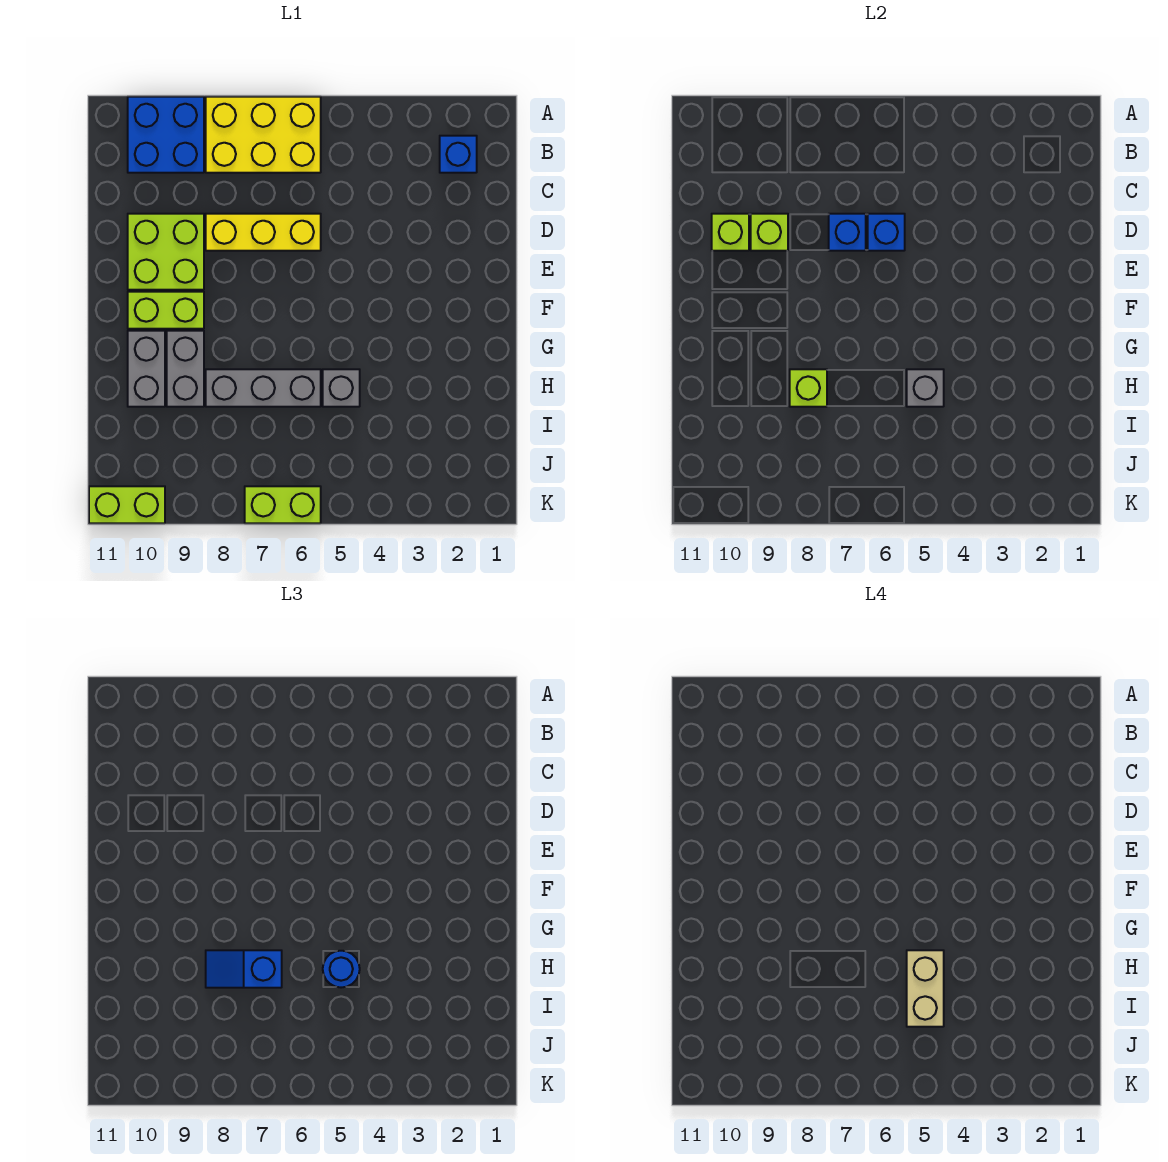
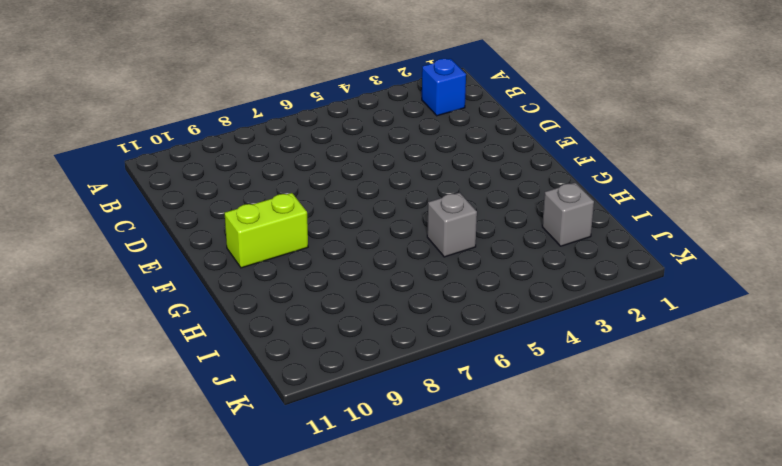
grey 1x1 brick [542,183,594,246] -> grey 1x1 brick moved to [907,369,944,407]
none -> yellow 2x3 brick [206,97,321,173]
none -> blue 2x2 brick [128,97,204,173]
none -> yellow 1x3 brick [206,214,321,251]

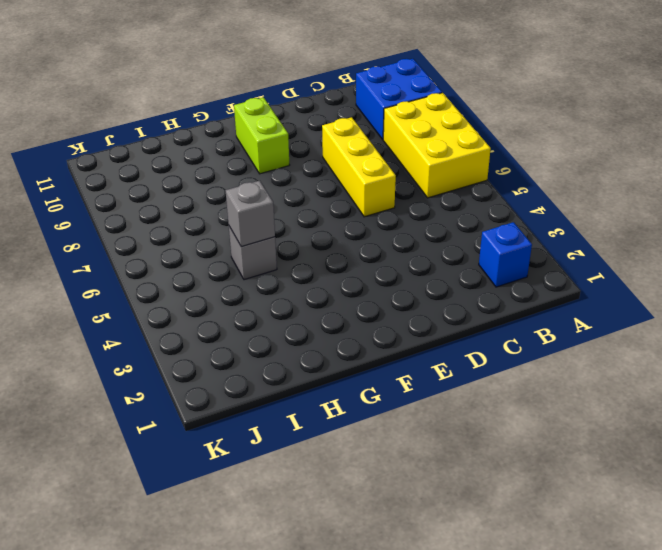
none -> lime 2x2 brick [128,214,204,290]
none -> grey 1x2 brick [167,331,204,407]
none -> grey 1x2 brick [128,331,165,407]

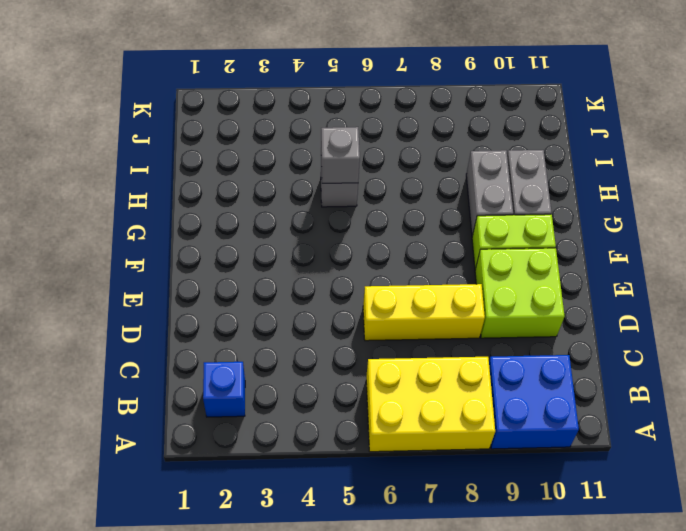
none -> grey 1x3 brick [206,369,321,407]
none -> lime 1x2 brick [245,486,321,523]
none -> lime 1x2 brick [89,486,165,523]

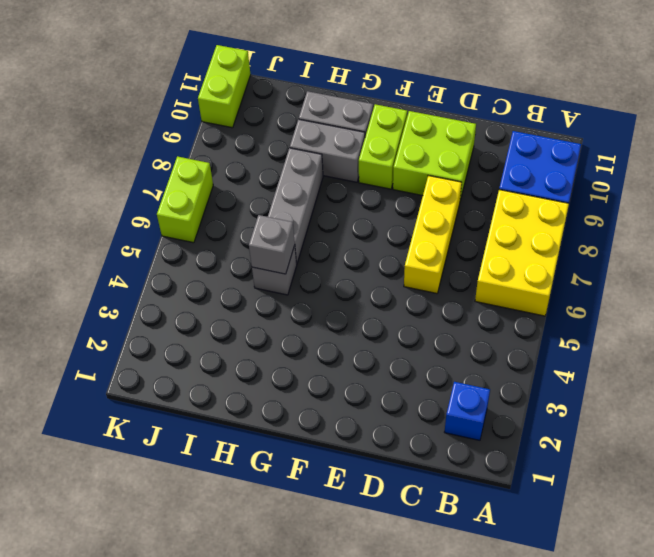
none -> blue 1x1 brick [868,214,905,251]
none -> blue 1x1 brick [829,214,866,251]
none -> lime 1x1 brick [751,214,788,251]

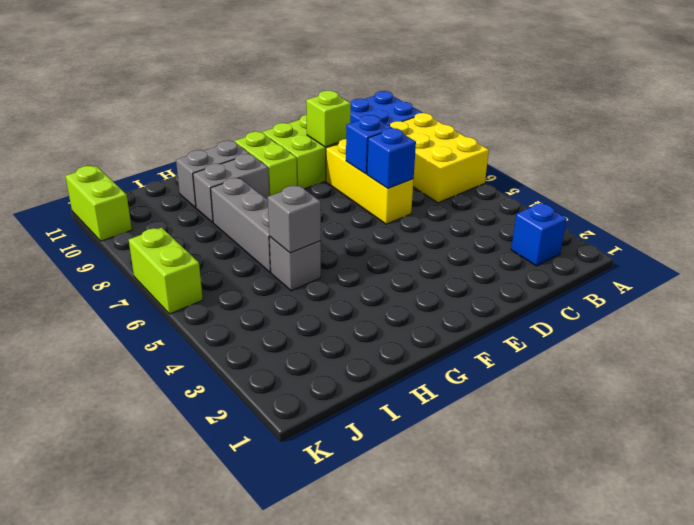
none -> lime 1x1 brick [712,214,749,251]
none -> lime 1x1 brick [790,369,827,407]
none -> blue 1x1 round brick [323,951,360,988]

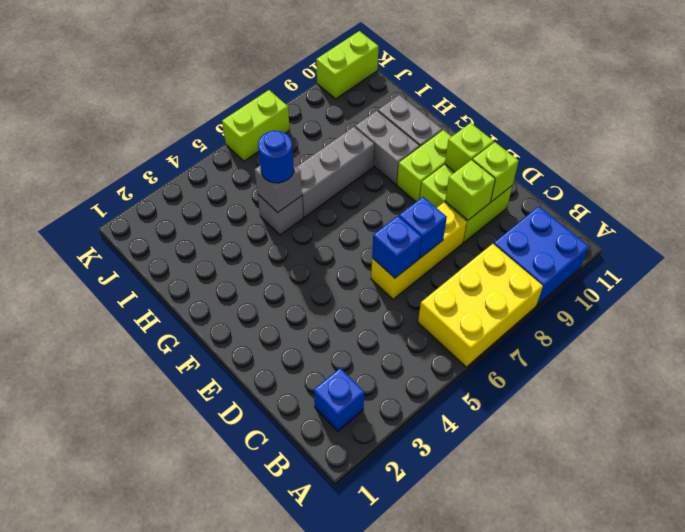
lime 1x1 brick [445,123,494,172] -> lime 1x1 brick moved to [790,369,827,407]
none -> blue 1x2 slope [206,950,282,988]
none -> tan 1x2 brick [907,950,944,1027]

